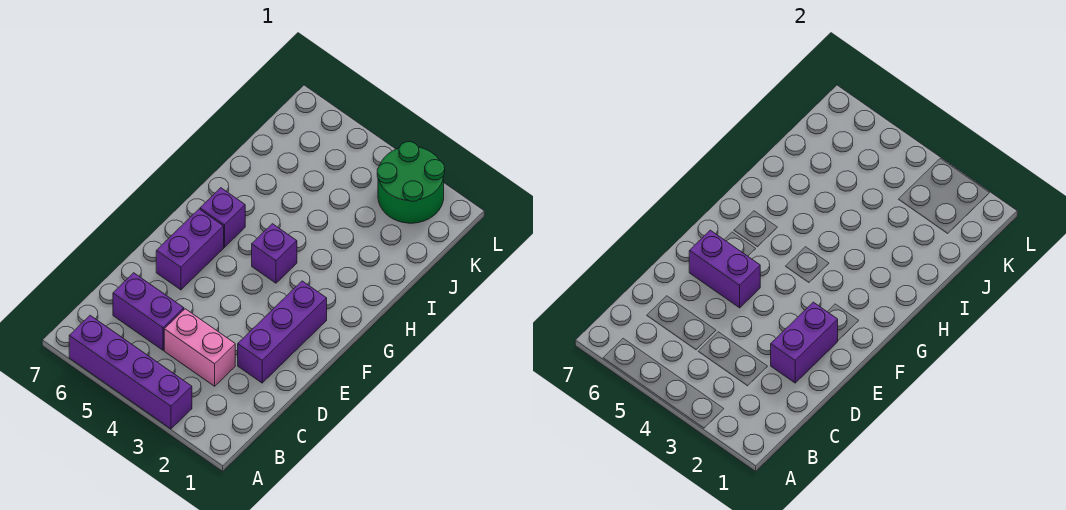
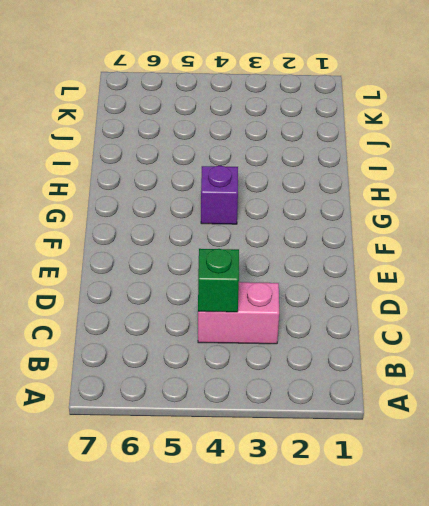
green 1x1 brick [198,249,239,312] -> none
none -> purple 1x4 brick [69,315,192,429]
none -> purple 1x2 brick [113,273,184,350]

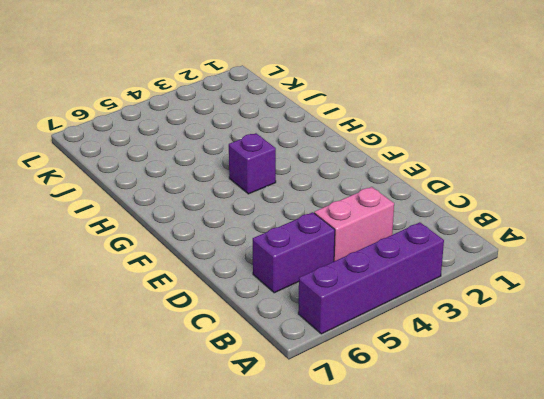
none -> purple 1x3 brick [238,281,327,383]
none -> purple 1x2 brick [156,209,224,290]

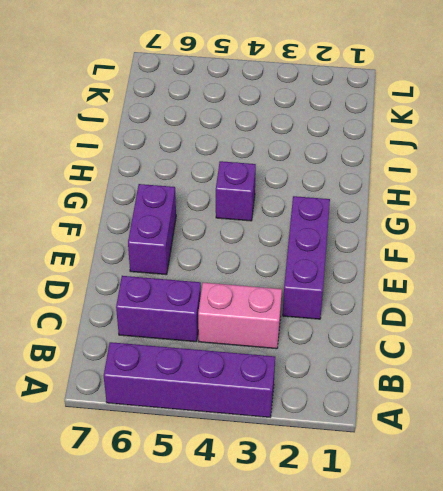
none -> purple 1x1 brick [200,188,245,247]
none -> green 2x2 round brick [377,142,445,223]

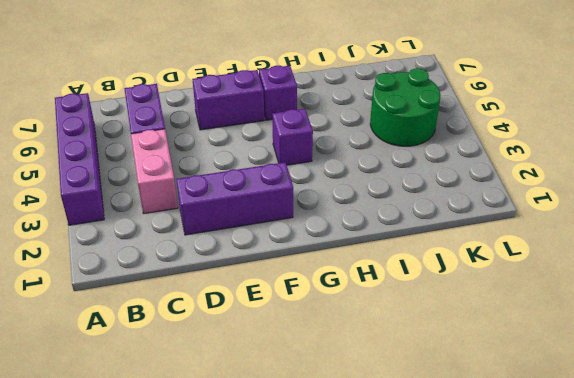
green 2x2 round brick [370,68,441,146] -> green 2x2 round brick moved to [377,142,445,223]
none -> purple 1x2 brick [771,302,838,383]
none -> purple 1x2 brick [689,230,760,308]

